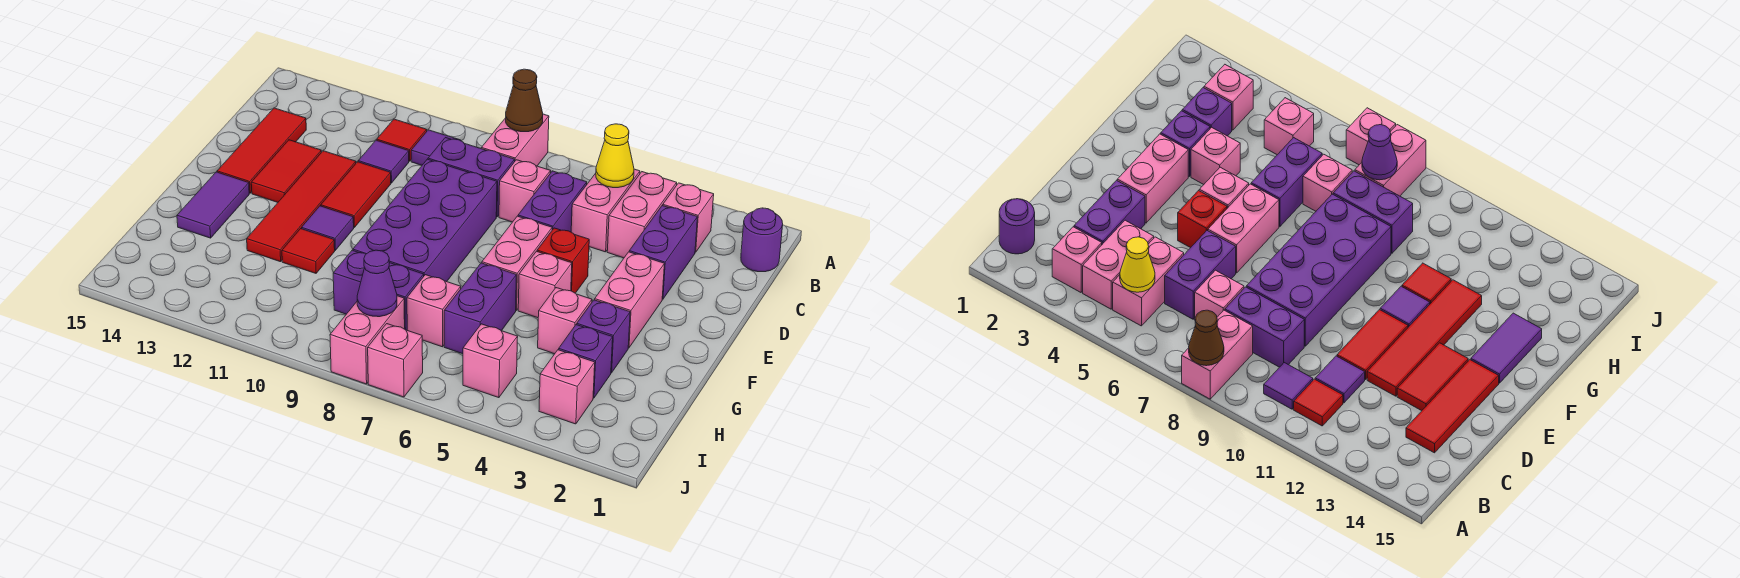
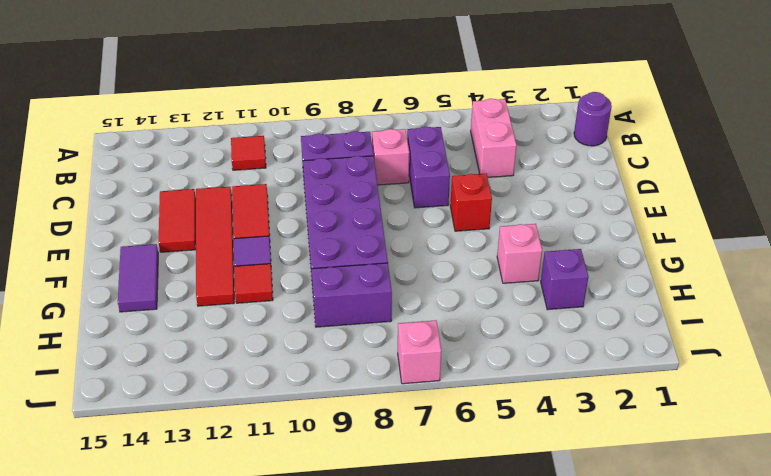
none -> pink 1x2 brick [481,114,549,166]
none -> pink 1x1 brick [663,183,714,252]
none -> pink 1x2 brick [571,169,640,252]
none -> purple 1x1 tile [411,130,461,165]

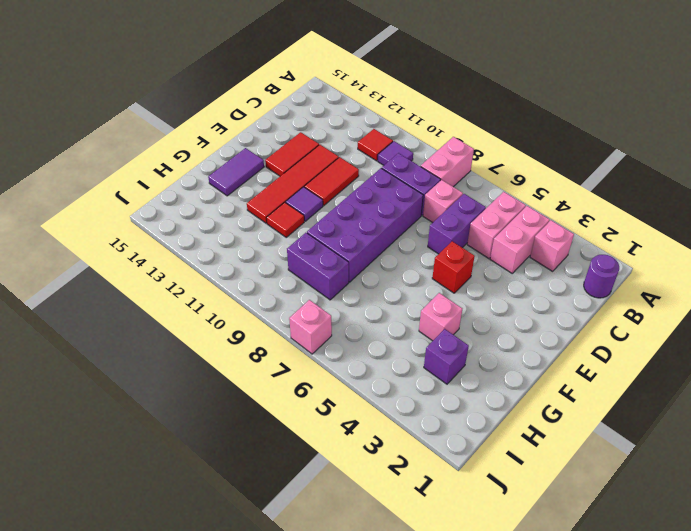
none -> purple 1x2 brick [629,206,698,299]
none -> purple 1x1 tile [358,140,409,183]
none -> red 1x3 tile [217,108,306,193]
none -> pink 1x2 brick [595,252,664,348]

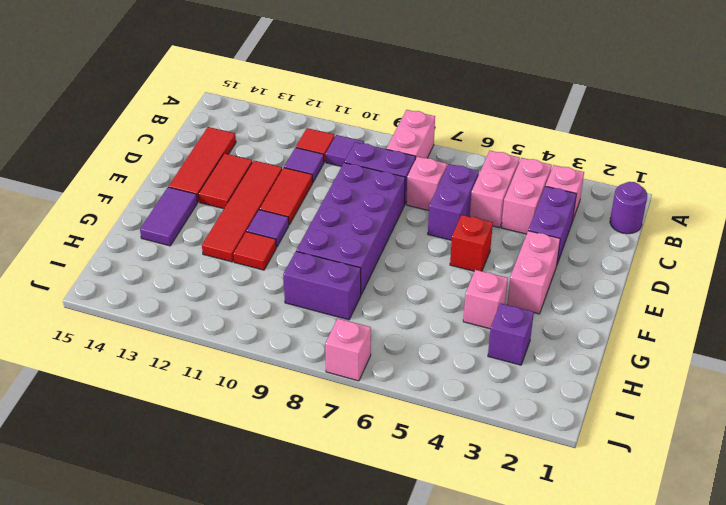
none -> pink 1x2 brick [482,216,552,310]
none -> pink 1x1 brick [518,251,572,318]
none -> purple 1x1 brick [577,300,630,373]
none -> purple 1x2 brick [444,263,516,354]

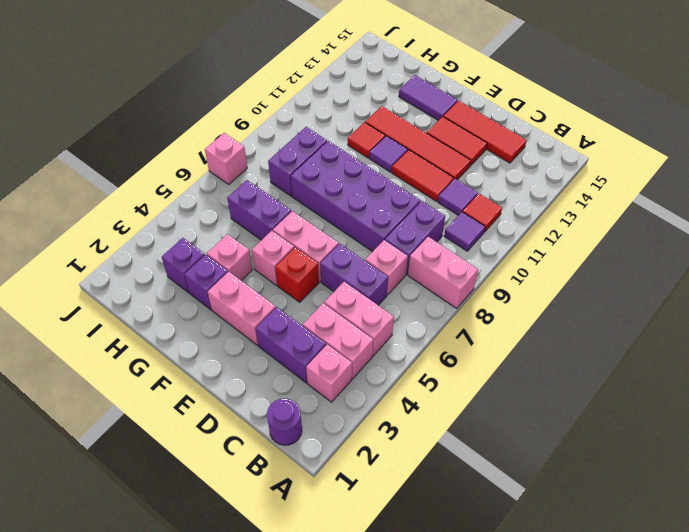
none -> pink 1x1 brick [407,275,461,347]
none -> pink 1x1 brick [539,350,595,424]
none -> pink 1x1 brick [463,324,518,398]
none -> pink 1x2 brick [330,296,405,384]

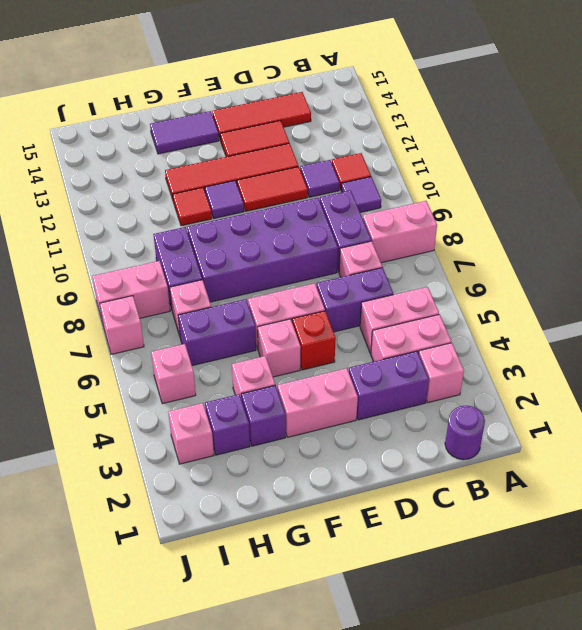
none -> brown 1x1 cone [506,69,543,132]
none -> yellow 1x1 cone [596,124,634,188]
none -> purple 1x1 cone [357,250,397,317]

